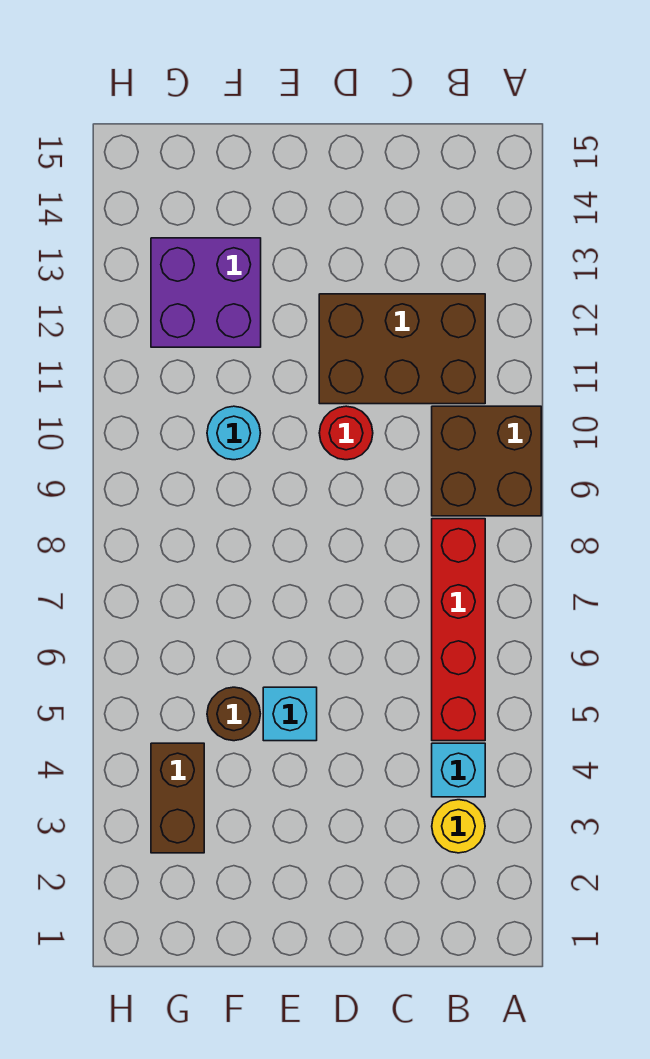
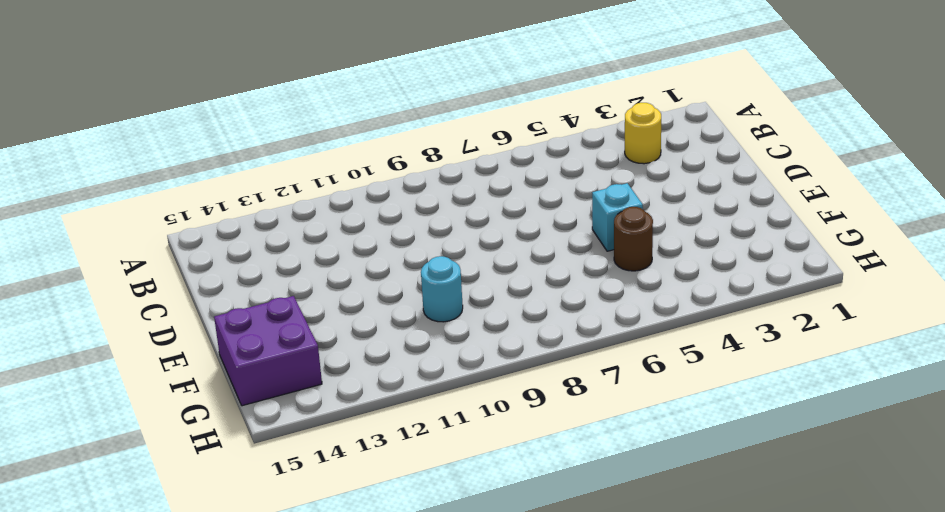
purple 2x2 brick [214,296,322,406] -> purple 2x2 brick moved to [151,238,261,347]
none -> brown 2x2 brick [432,406,541,516]
none -> cyan 1x1 brick [432,743,485,797]

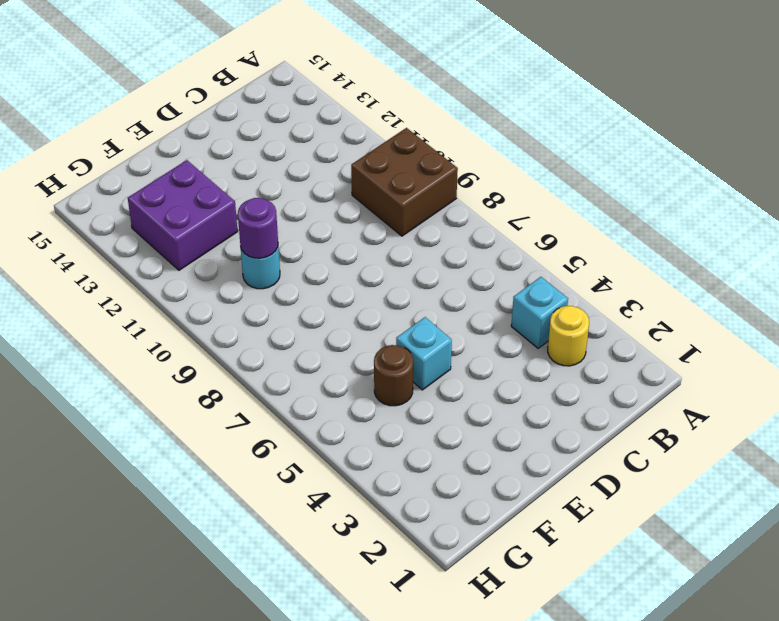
purple 1x1 round brick [238,198,278,258] -> none
none -> red 1x4 brick [432,519,485,741]
none -> brown 2x3 brick [319,294,485,404]

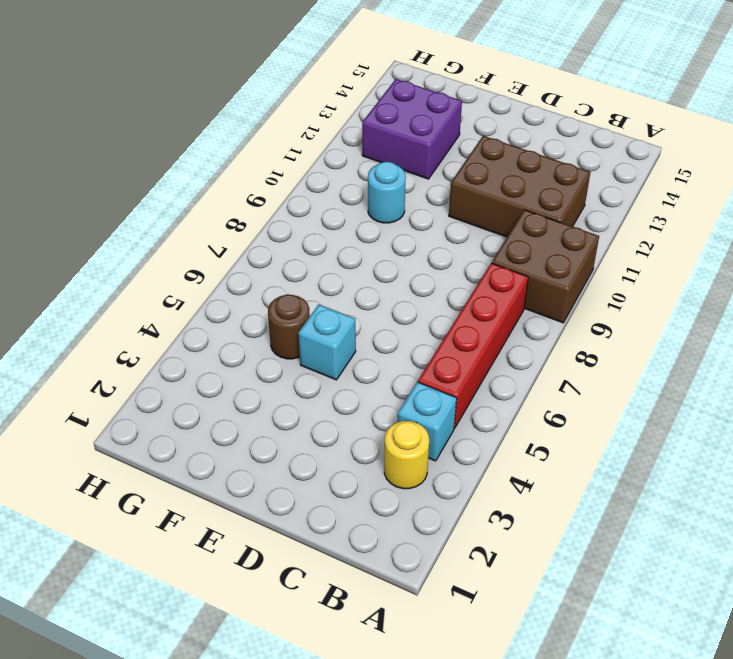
none -> red 1x1 round brick [319,406,373,460]
none -> brown 1x2 brick [151,743,204,853]

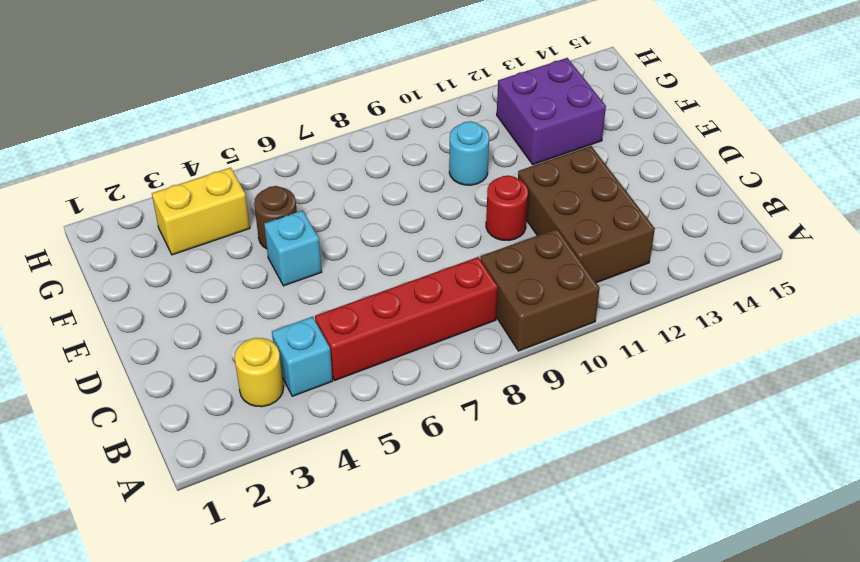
yellow 1x2 brick [152,168,250,255] -> brown 1x2 brick [151,743,204,853]

